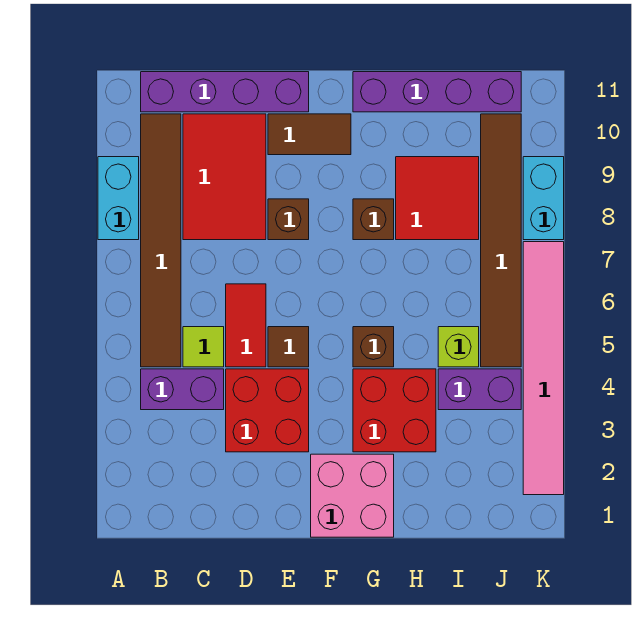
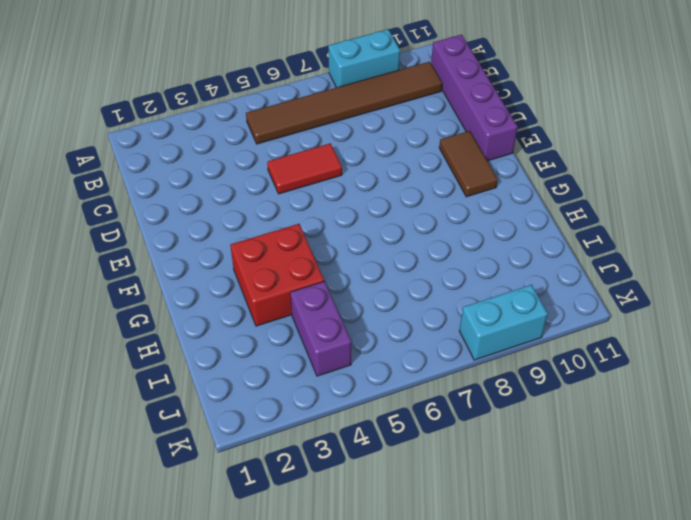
none -> purple 1x2 brick [141,369,224,410]
none -> lime 1x1 tile [183,327,224,367]
none -> red 2x3 tile [183,114,266,240]

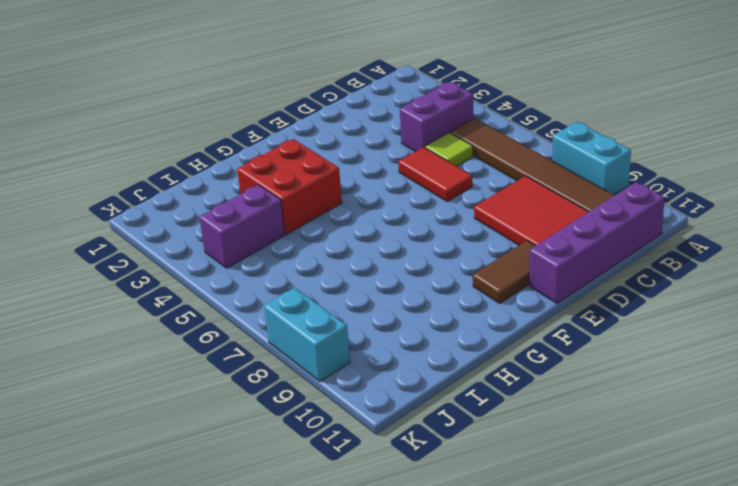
none -> red 2x2 brick [226,369,309,452]
none -> brown 1x1 tile [268,327,309,367]
none -> brown 1x1 brick [268,199,309,240]

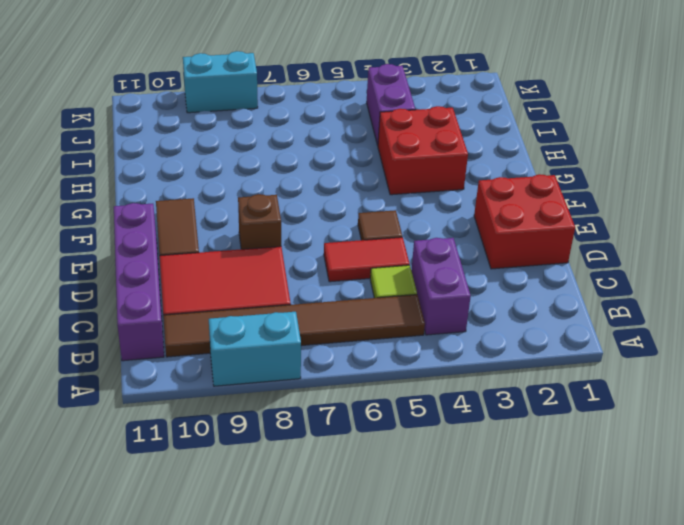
red 2x2 brick [474,174,575,269] -> red 2x2 brick moved to [226,369,309,452]
none -> pink 2x2 brick [311,454,394,537]
none -> brown 1x1 brick [353,327,394,367]
none -> brown 1x1 brick [353,199,394,240]

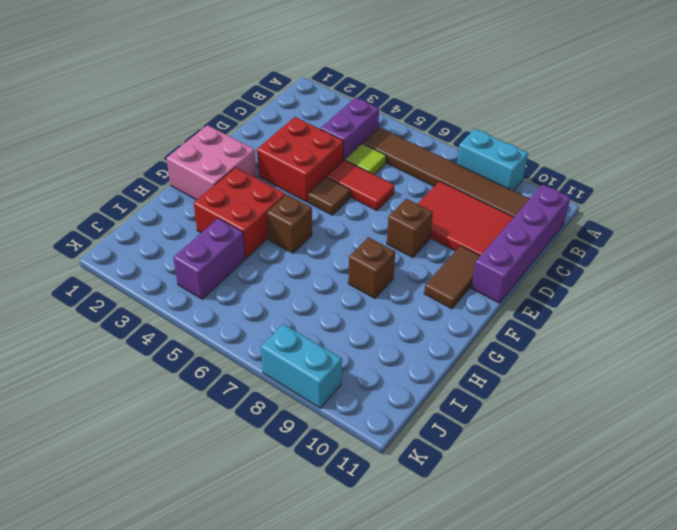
none -> purple 1x4 brick [353,72,521,112]
none -> red 2x2 tile [396,157,479,240]
none -> lime 1x1 brick [438,327,479,367]

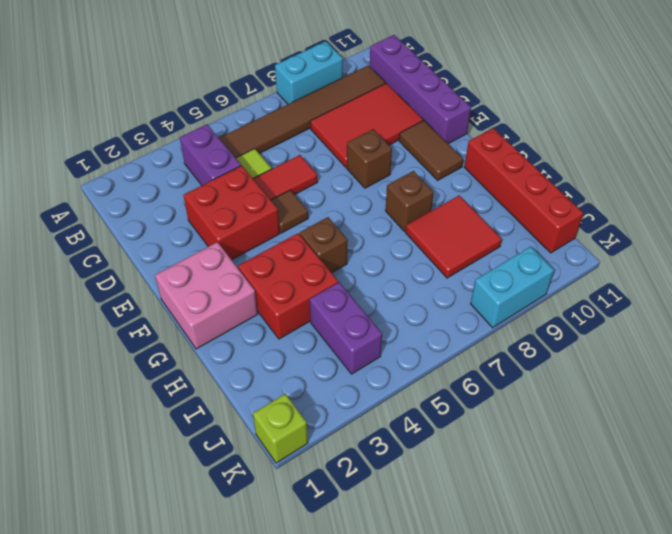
red 1x4 brick [464,128,583,253] -> purple 1x4 brick [353,72,521,112]
lime 1x1 brick [253,394,308,463] -> lime 1x1 brick moved to [438,327,479,367]
none -> brown 1x6 tile [481,114,521,367]
none -> pink 1x6 tile [523,242,564,495]

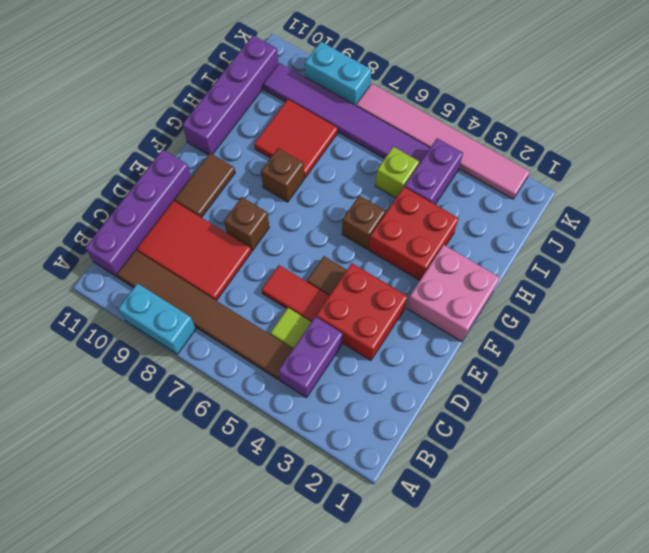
purple 1x6 tile [263,63,430,164] -> brown 1x6 tile [481,114,521,367]

